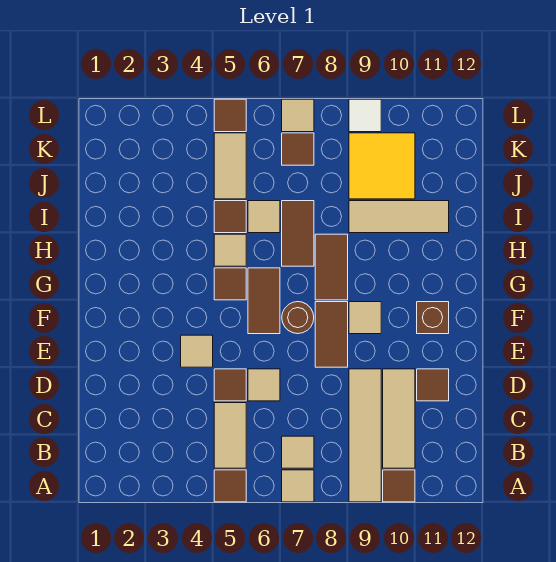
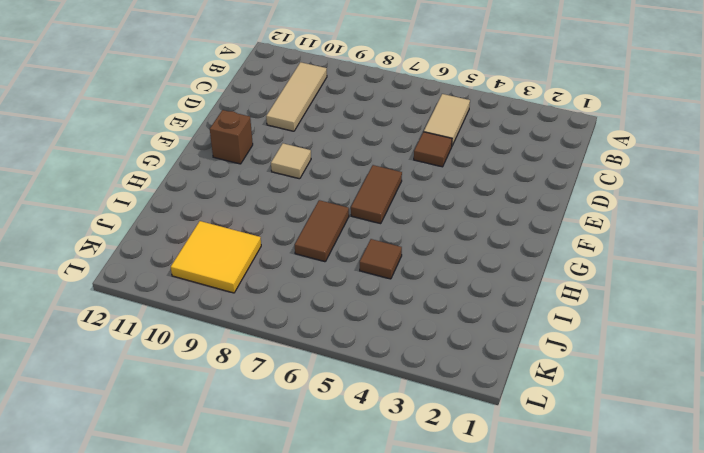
none -> brown 1x1 tile [214,470,246,502]
none -> tan 1x1 tile [282,470,314,502]
none -> tan 1x4 tile [349,369,381,502]

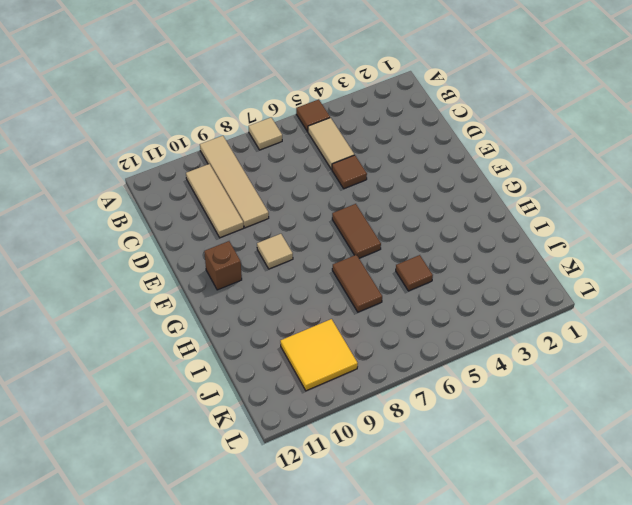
none -> brown 1x1 tile [383,470,415,502]
none -> tan 1x1 tile [282,436,314,468]
none -> tan 1x1 tile [248,369,280,401]

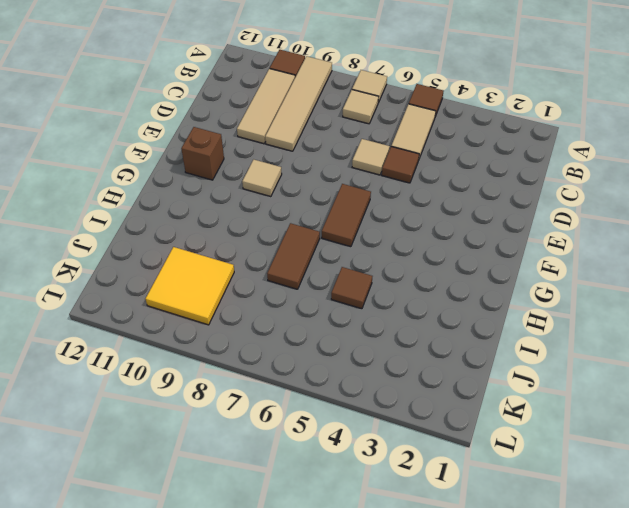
none -> brown 1x1 tile [417,369,449,401]
none -> tan 1x1 tile [181,335,213,367]
none -> brown 1x2 tile [315,302,348,367]

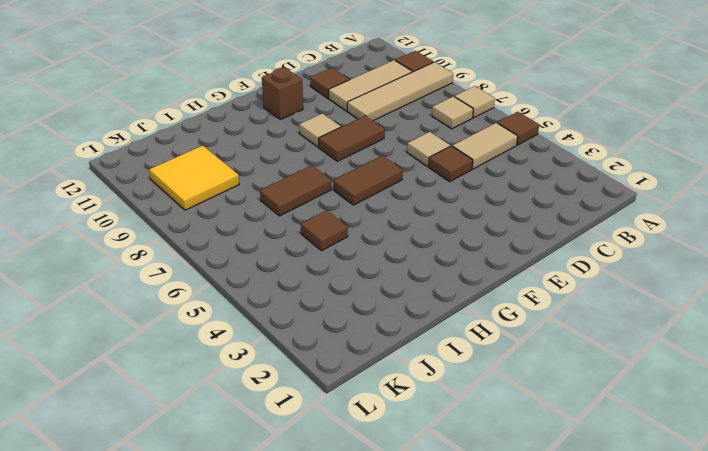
none -> tan 1x1 tile [181,335,213,367]
none -> brown 1x1 round brick [282,302,314,334]
none -> brown 1x1 tile [214,268,246,300]

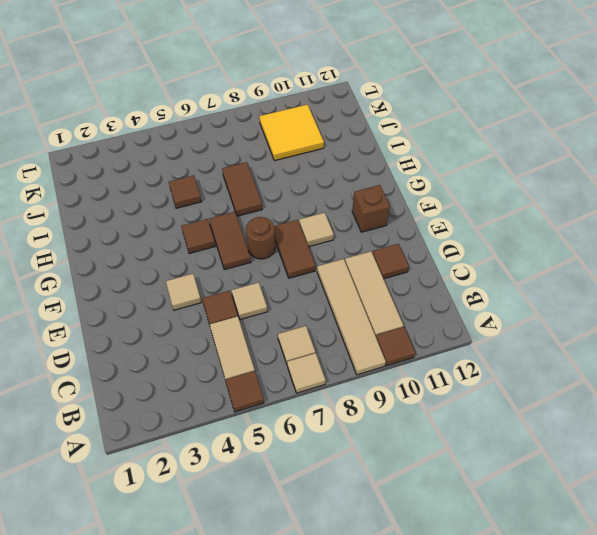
none -> brown 1x2 tile [315,234,348,300]
none -> tan 1x1 tile [214,234,246,266]
none -> tan 1x1 tile [248,201,280,233]

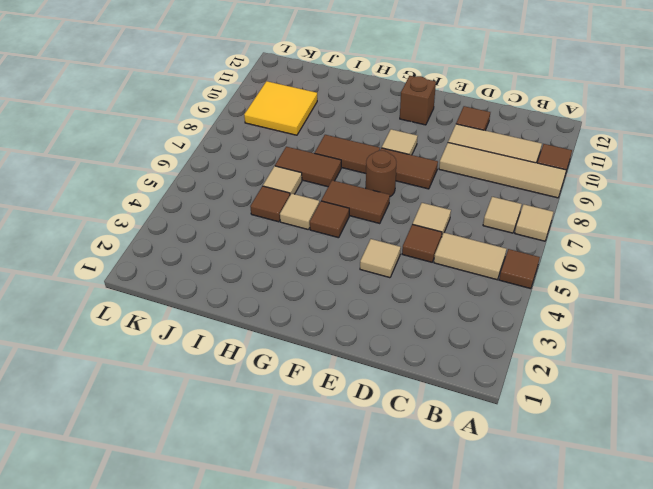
none -> tan 1x3 tile [349,201,449,233]
none -> tan 1x2 tile [214,133,246,199]
none -> brown 1x1 tile [282,133,314,165]

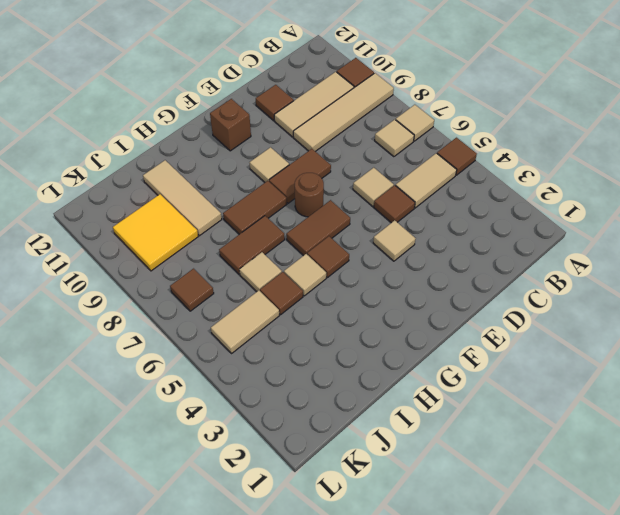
none -> brown 1x1 tile [214,99,246,132]
none -> tan 1x1 tile [282,99,314,132]
none -> white 1x1 tile [349,99,381,132]

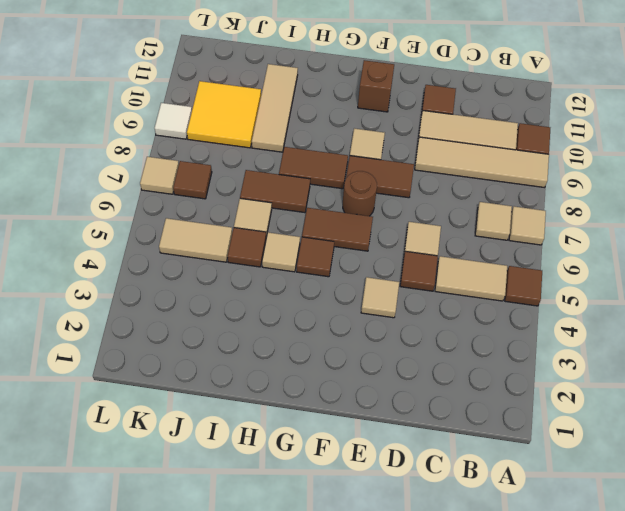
none -> brown 1x1 tile [214,99,246,132]

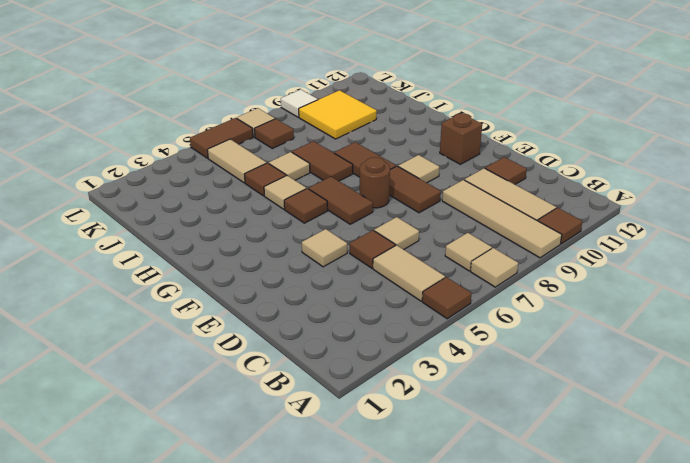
brown 1x2 tile [190,118,253,158] -> brown 1x1 tile [214,99,246,132]
none -> tan 1x3 tile [349,201,449,233]

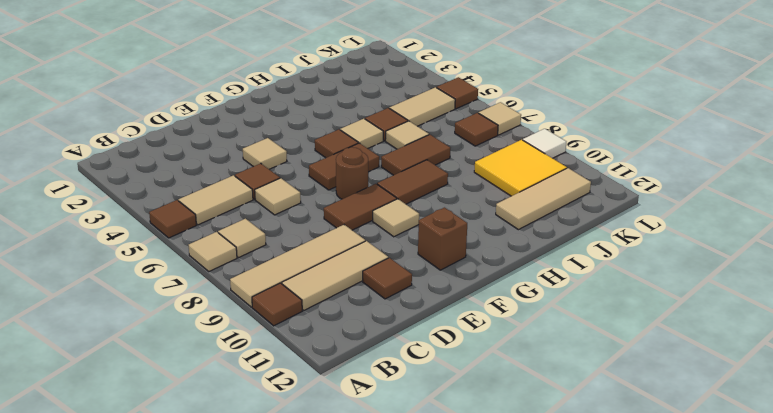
tan 1x3 tile [496,168,591,230] -> tan 1x3 tile turned to [349,201,449,233]

